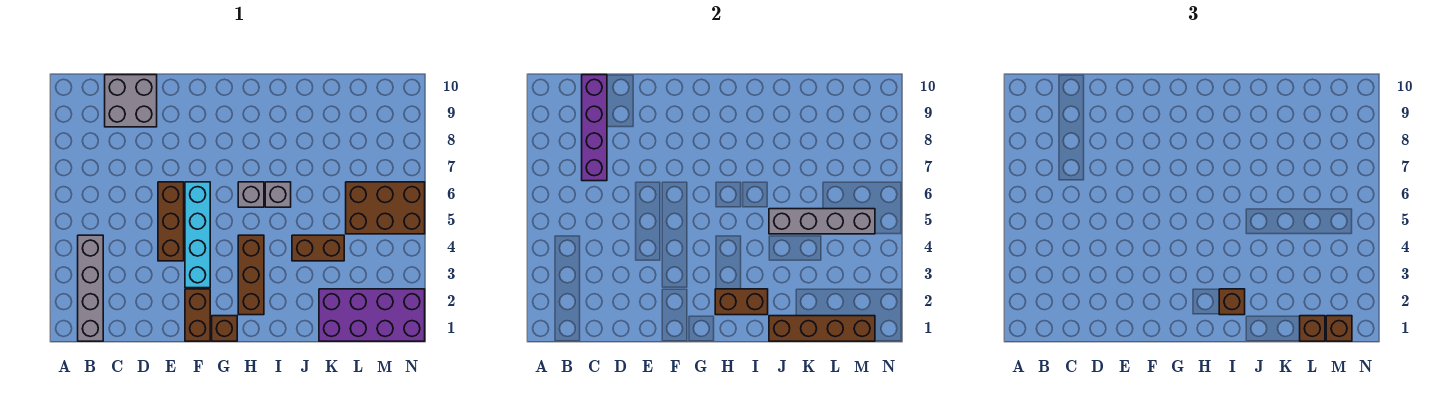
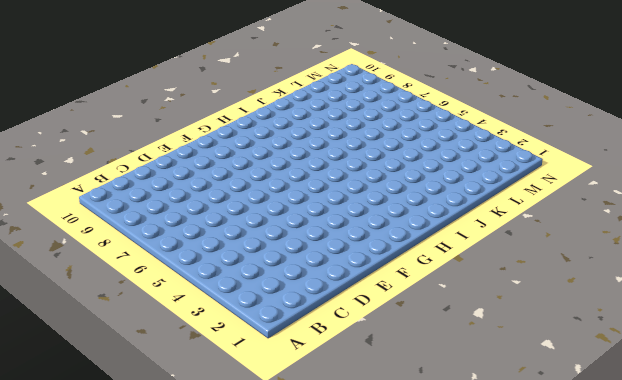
none -> grey 1x4 brick [78,235,103,341]
none -> grey 2x2 brick [105,75,157,127]
none -> brown 1x3 brick [158,182,184,261]

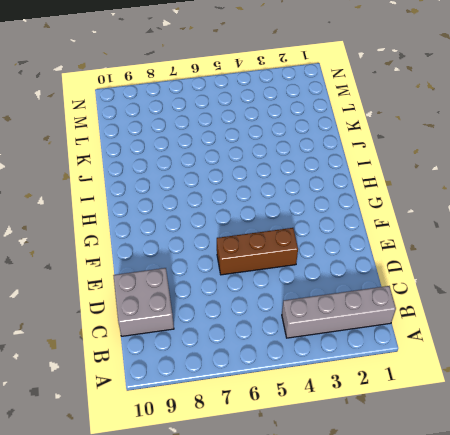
none -> brown 1x2 brick [185,289,210,341]
none -> cyan 1x4 brick [185,182,210,288]
none -> brown 1x1 brick [212,316,237,341]

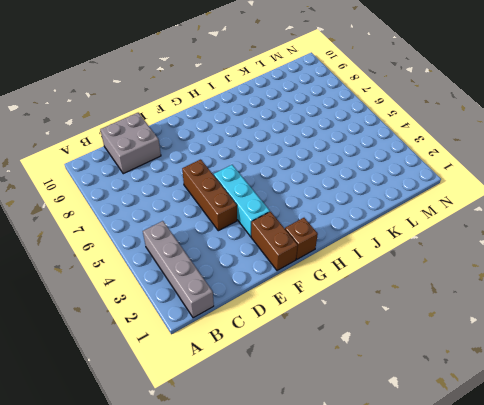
cyan 1x3 brick [214,165,270,236] -> cyan 1x4 brick [185,182,210,288]
none -> brown 1x3 brick [238,235,264,315]
none -> grey 1x1 brick [238,182,264,207]
none -> grey 1x1 brick [265,182,291,207]

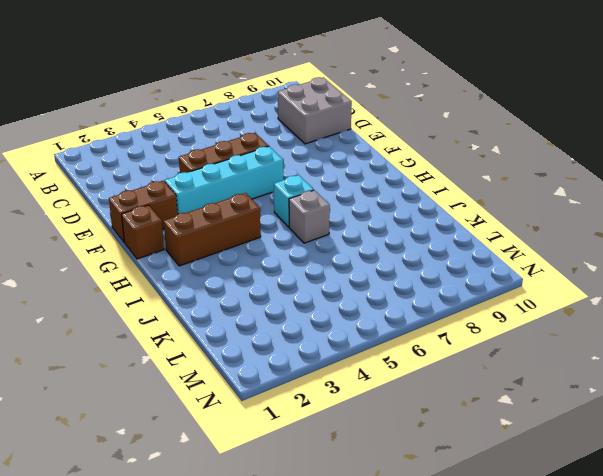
cyan 1x1 brick [274,175,313,227] -> grey 1x1 brick [238,182,264,207]
none -> grey 1x4 brick [78,235,103,341]
none -> brown 1x2 brick [292,235,344,261]
none -> purple 2x4 brick [319,289,425,341]

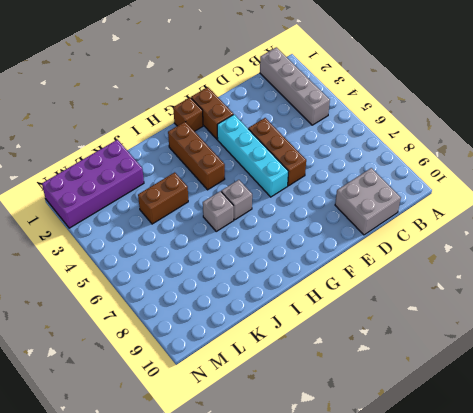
none -> brown 2x3 brick [346,182,425,234]
none -> purple 1x4 brick [582,75,607,181]
none -> brown 1x2 brick [715,289,768,315]

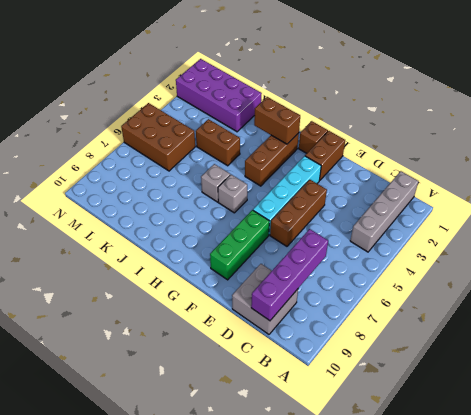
green 1x3 brick [210,210,269,280] -> none
none -> brown 1x4 brick [769,316,875,341]
none -> grey 1x4 brick [769,209,875,234]
none -> brown 1x1 brick [1219,289,1245,315]

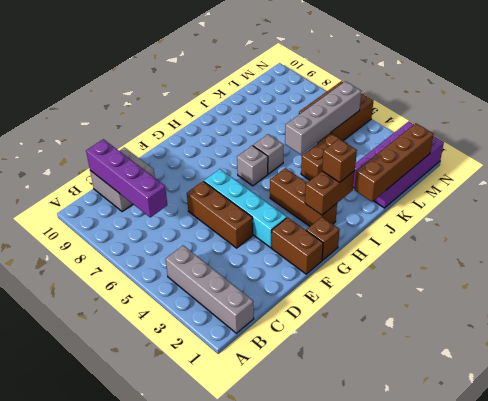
none -> brown 1x1 brick [1300,316,1325,341]
none -> brown 1x1 brick [1326,316,1352,341]

